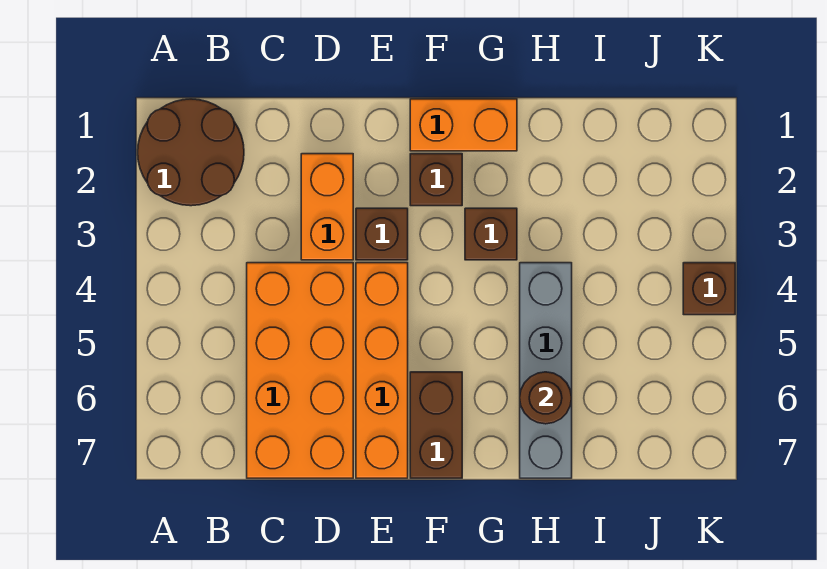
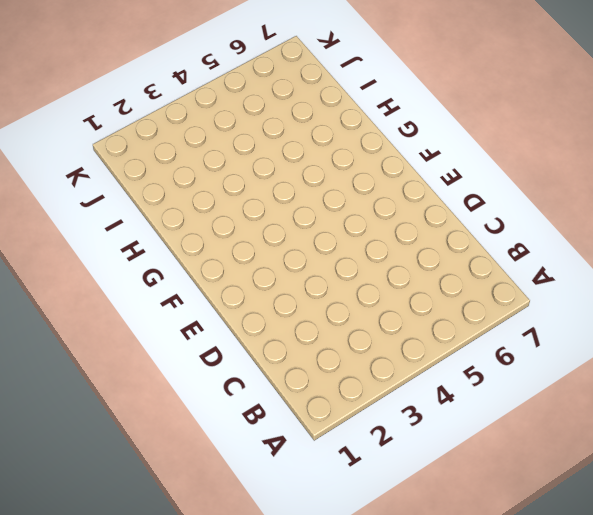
none -> brown 2x2 round brick [138,99,244,206]
none -> orange 2x4 brick [247,263,353,478]
none -> orange 1x2 brick [301,154,353,260]

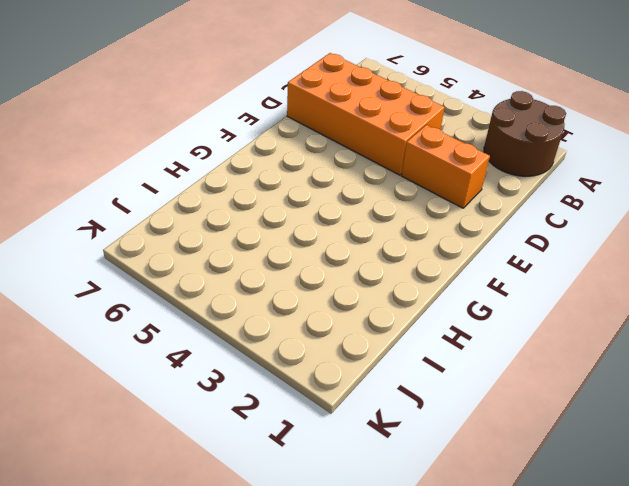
none -> brown 1x1 brick [356,208,408,260]
none -> orange 1x4 brick [356,263,408,478]
none -> orange 1x2 brick [410,99,517,151]

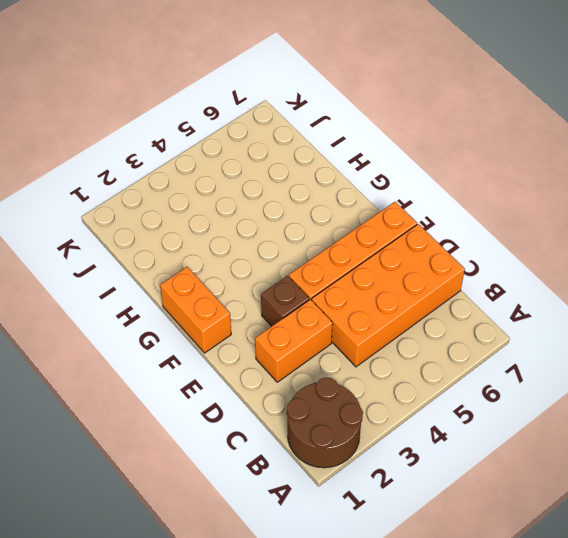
none -> brown 1x1 brick [410,154,462,206]
none -> brown 1x2 brick [410,372,462,478]
none -> brown 1x1 brick [465,208,517,260]

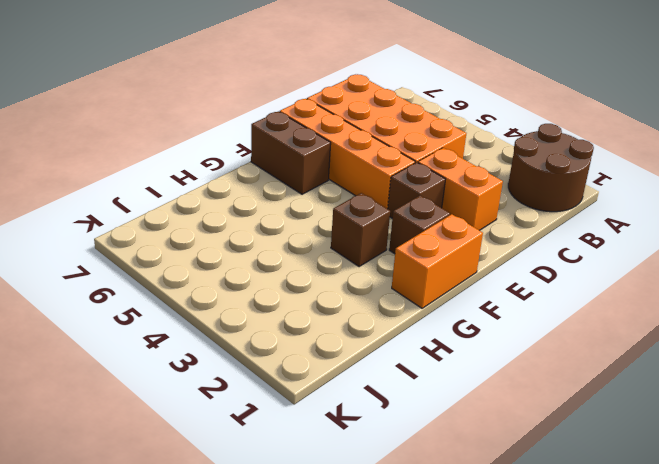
none -> grey 1x4 brick [520,263,572,478]
none -> brown 1x1 brick [683,263,735,315]
none -> brown 1x1 round brick [520,372,572,424]

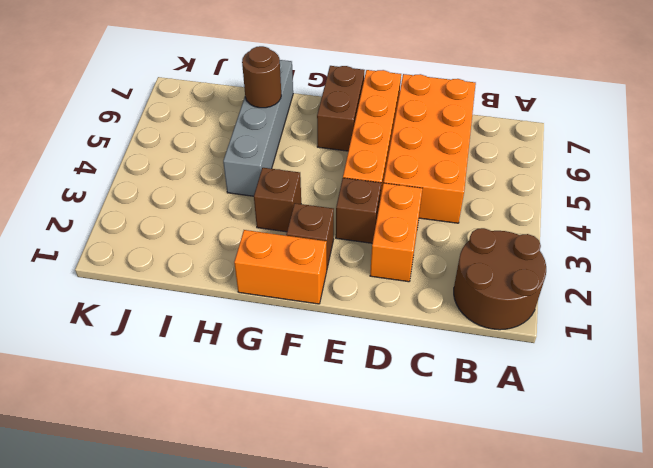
none -> brown 1x1 brick [683,263,735,315]

